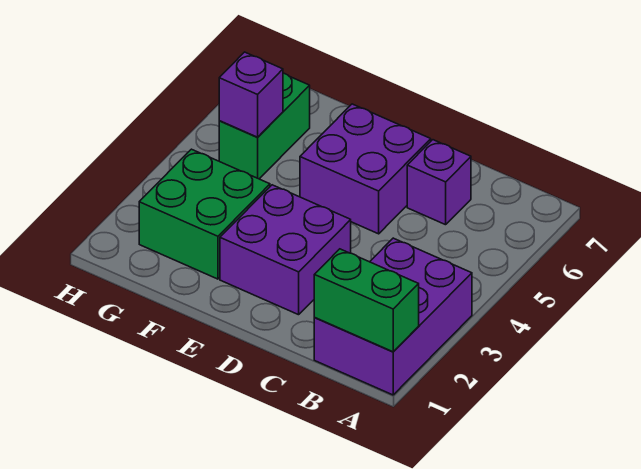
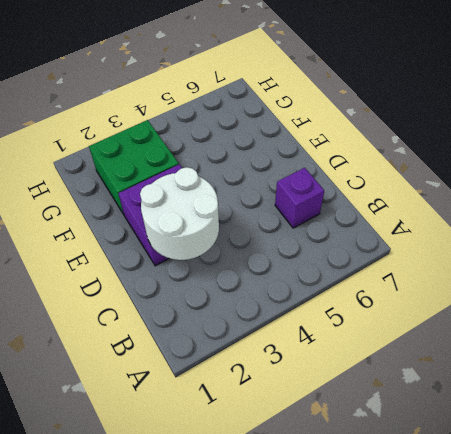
white 2x2 round brick [140,167,219,260] -> none
none -> purple 2x3 brick [314,238,472,395]
none -> purple 2x2 brick [300,104,431,234]

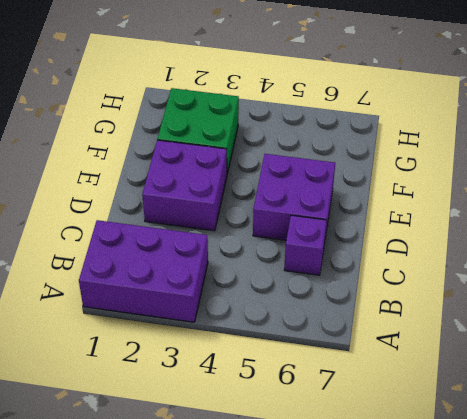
none -> green 1x2 brick [219,73,310,179]
none -> green 1x2 brick [314,249,419,352]

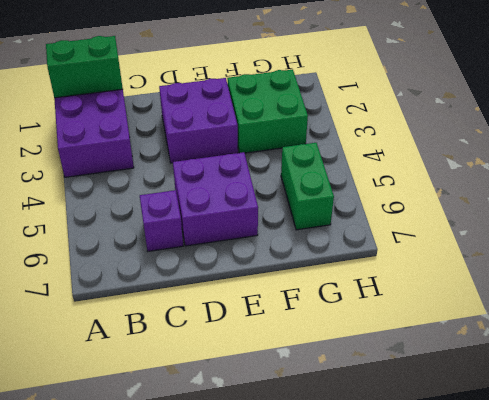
none -> purple 1x1 brick [219,52,283,137]

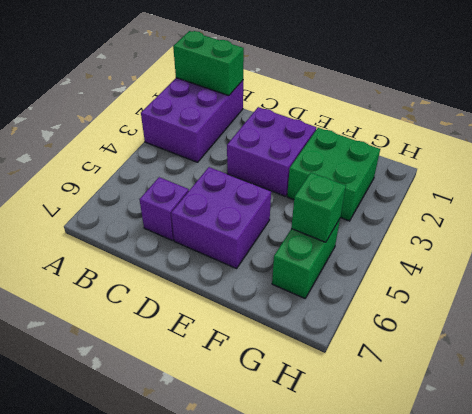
green 1x1 brick [291,173,346,242] -> purple 1x1 brick [219,52,283,137]

